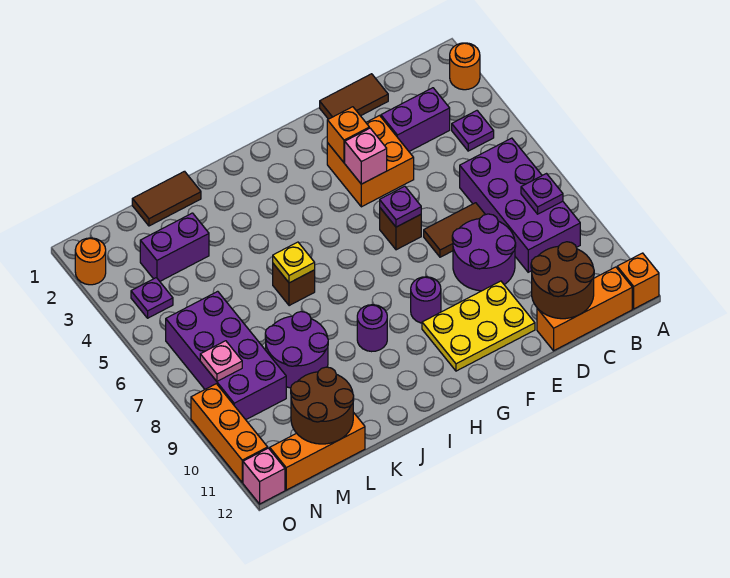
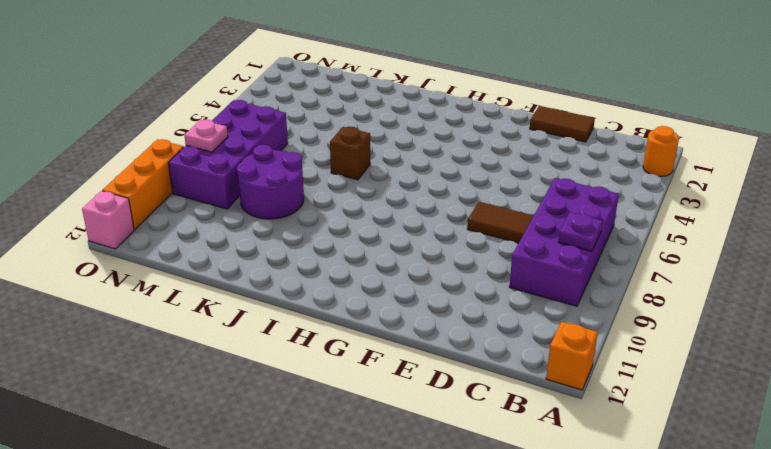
none -> purple 1x1 plate [452,111,494,151]
none -> orange 1x3 brick [537,267,632,351]
none -> purple 1x2 brick [381,88,450,151]
none -> purple 2x2 round brick [452,214,516,291]

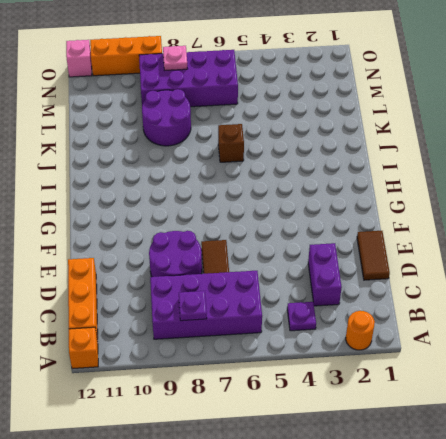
none -> orange 2x2 brick [327,116,414,207]
none -> yellow 2x3 plate [422,281,535,371]
none -> brown 1x1 brick [380,208,421,250]
none -> purple 1x1 round brick [411,277,441,323]

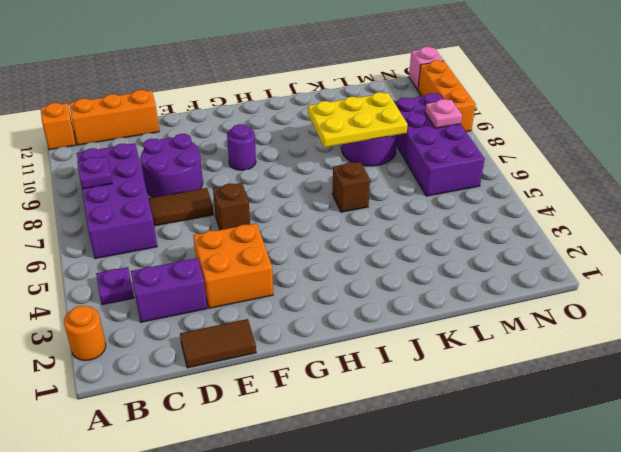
yellow 2x3 plate [308,92,408,147] -> yellow 2x3 plate moved to [422,281,535,371]
none -> purple 1x1 round brick [357,305,387,352]
none -> brown 1x2 tile [132,171,201,226]
none -> purple 1x2 brick [140,213,209,281]
none -> orange 1x3 brick [270,412,365,490]

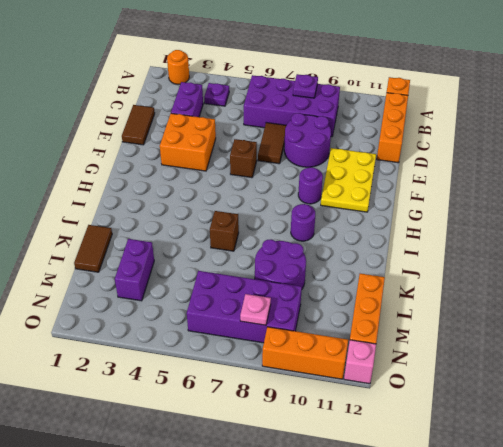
none -> purple 1x1 plate [131,278,173,318]
none -> orange 1x1 round brick [75,238,106,285]
none -> brown 2x2 round brick [531,242,594,319]
none -> orange 1x1 brick [327,107,369,163]

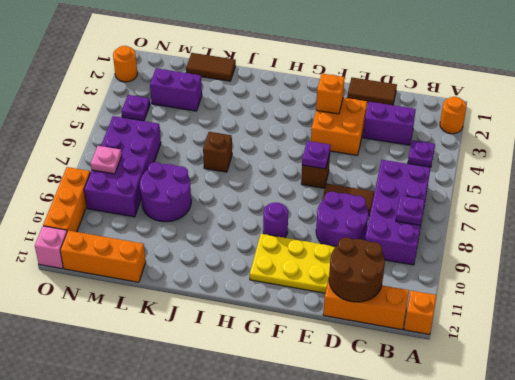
none -> purple 1x1 round brick [357,305,387,352]
none -> pink 1x1 brick [345,128,387,184]
none -> yellow 1x1 plate [273,242,315,283]
none -> brown 2x2 round brick [291,367,354,444]

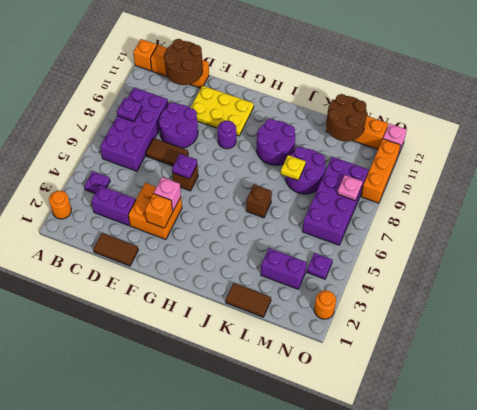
purple 2x2 round brick [257,119,295,165] -> purple 1x1 round brick [357,305,387,352]
yellow 1x1 plate [281,155,306,180] -> yellow 1x1 plate moved to [273,242,315,283]

